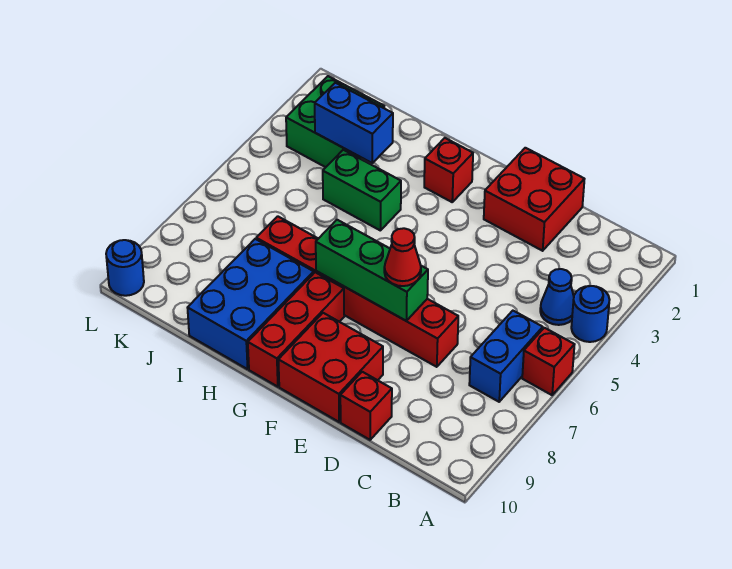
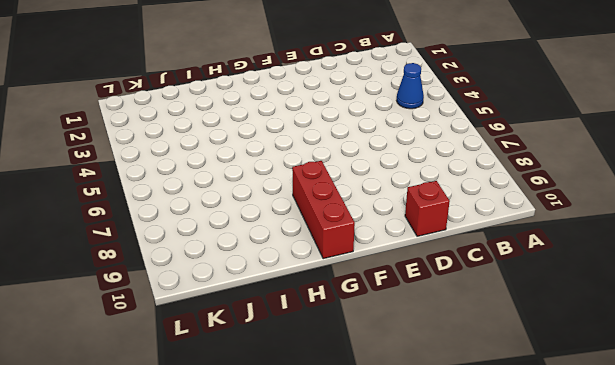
none -> blue 1x1 round brick [571,286,610,342]
none -> red 1x1 brick [522,328,575,395]
none -> blue 1x2 brick [469,311,543,402]

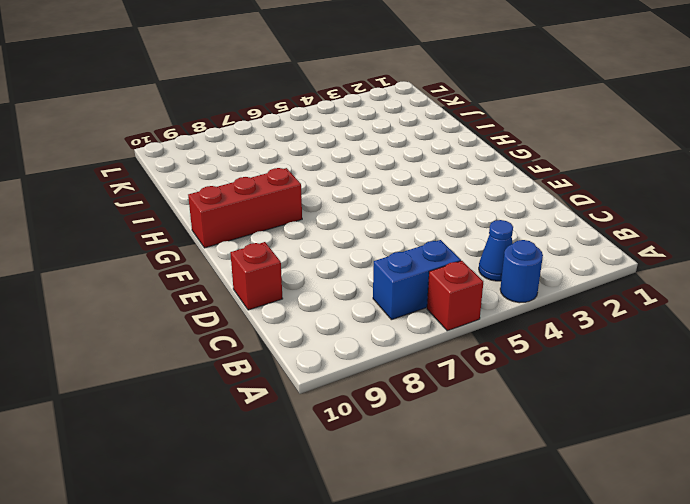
none -> red 2x2 brick [484,148,584,251]
none -> red 1x6 brick [256,216,458,367]
none -> red 2x2 brick [278,313,383,422]

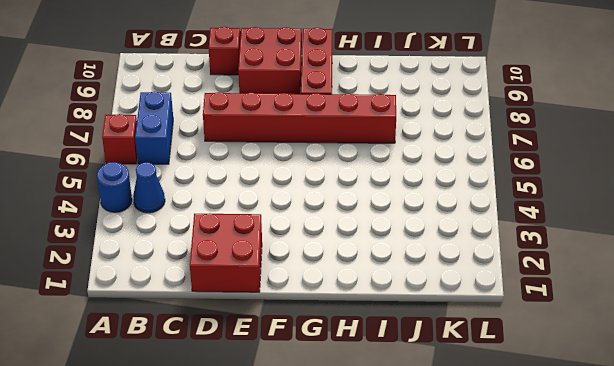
none -> red 1x1 brick [424,138,473,202]
none -> green 1x2 brick [323,150,401,231]
none -> blue 2x3 brick [188,239,314,369]

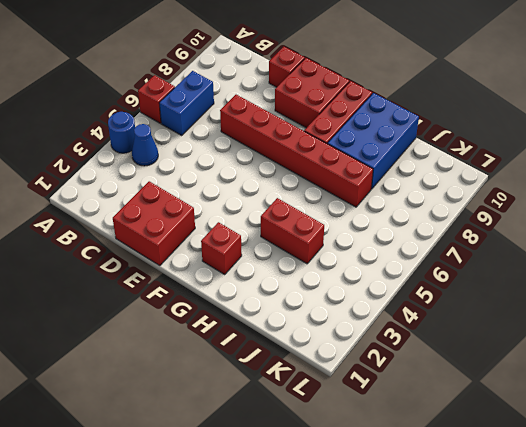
red 1x2 brick [261,198,324,264] -> green 1x2 brick [323,150,401,231]
none -> green 2x2 brick [286,76,384,167]
none -> blue 1x1 round brick [106,240,144,296]
none -> green 1x3 brick [316,220,428,321]

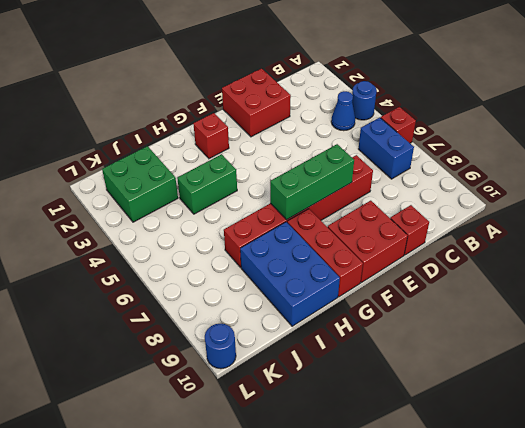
none -> blue 1x2 brick [315,83,393,163]
none -> red 1x1 cone [384,228,421,286]

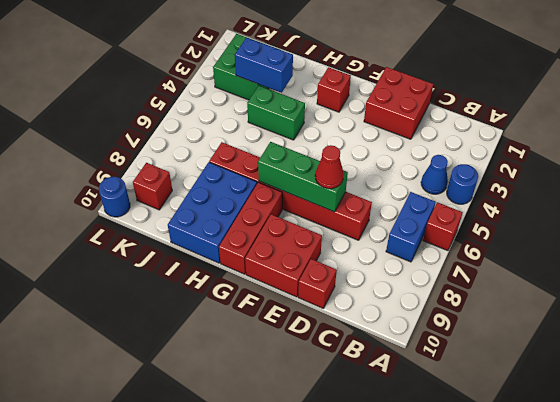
red 1x1 brick [133,163,172,210] -> none

